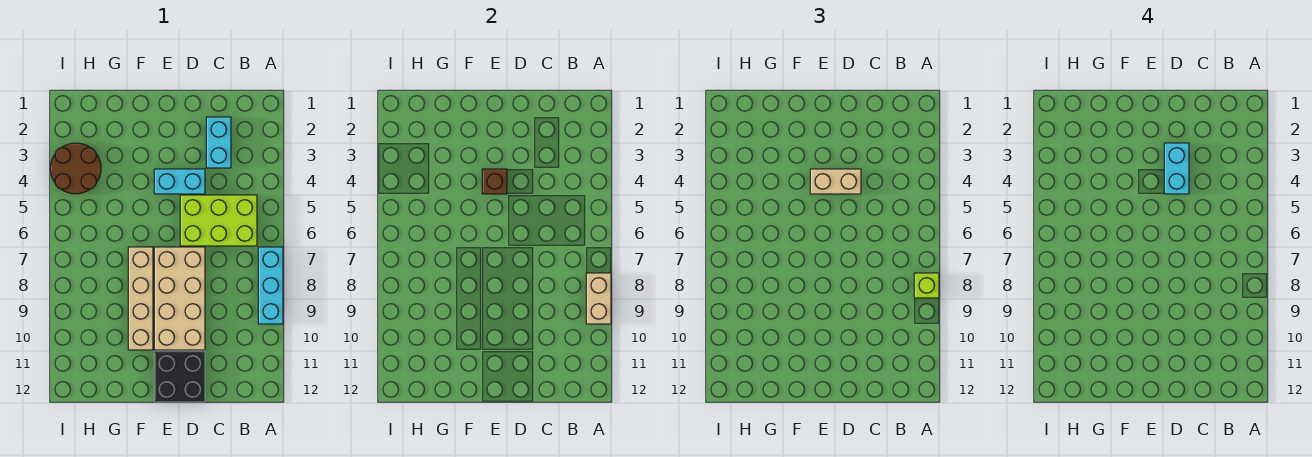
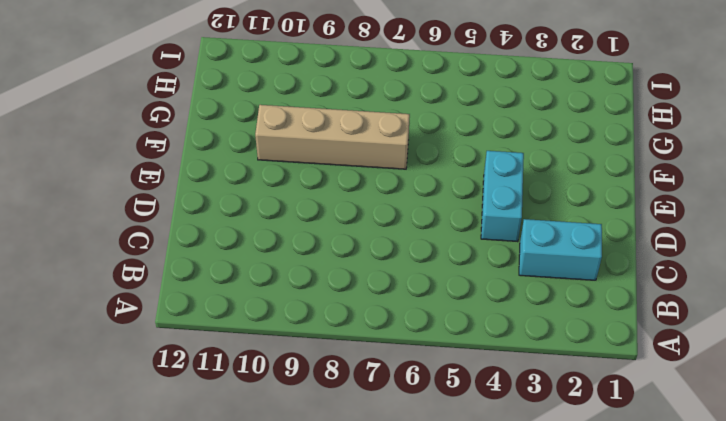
none -> cyan 1x3 brick [258,247,283,324]
none -> lime 2x3 brick [180,195,257,246]
none -> tan 2x4 brick [154,247,205,350]

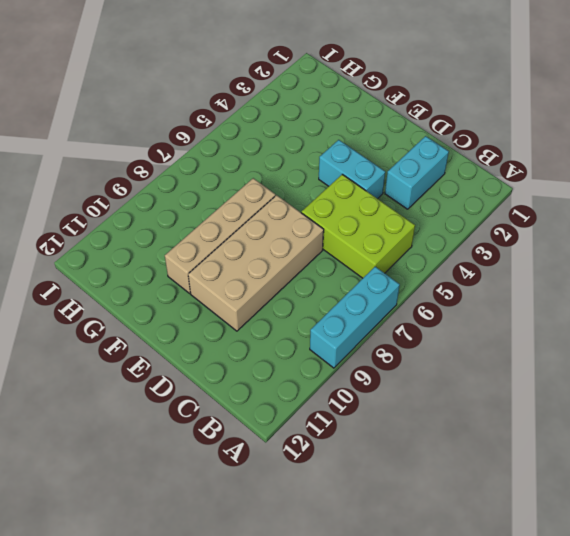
none -> black 2x2 brick [154,351,205,402]
none -> brown 2x2 round brick [50,143,101,194]
none -> tan 1x2 brick [586,273,611,324]

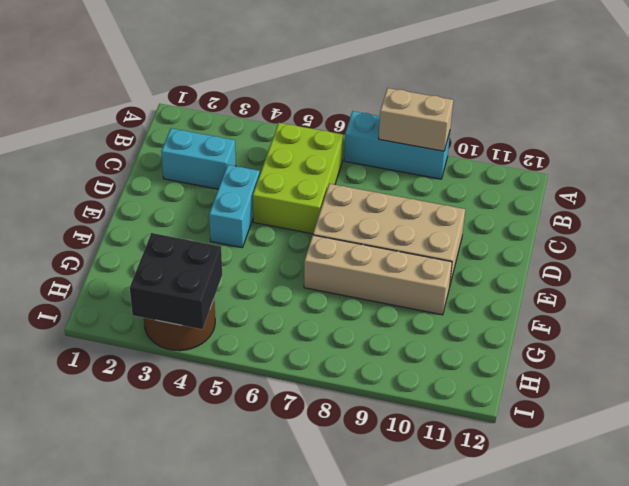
black 2x2 brick [130,233,222,329] -> black 2x2 brick moved to [154,351,205,402]
none -> brown 1x1 brick [482,169,507,194]
none -> lime 1x1 brick [914,273,939,298]
none -> tan 1x2 brick [810,169,861,194]

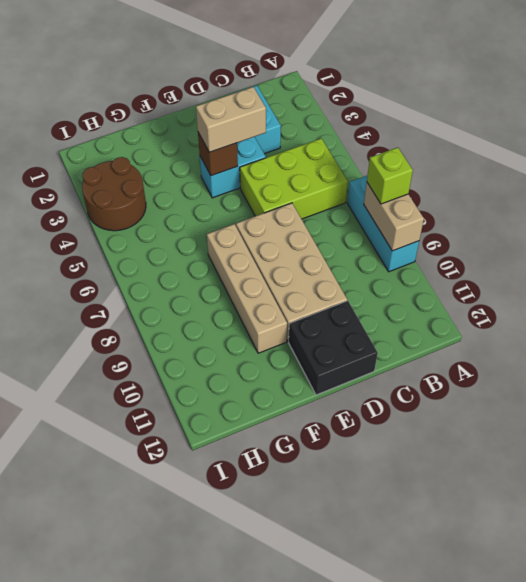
none -> cyan 1x2 brick [1164,143,1189,194]

